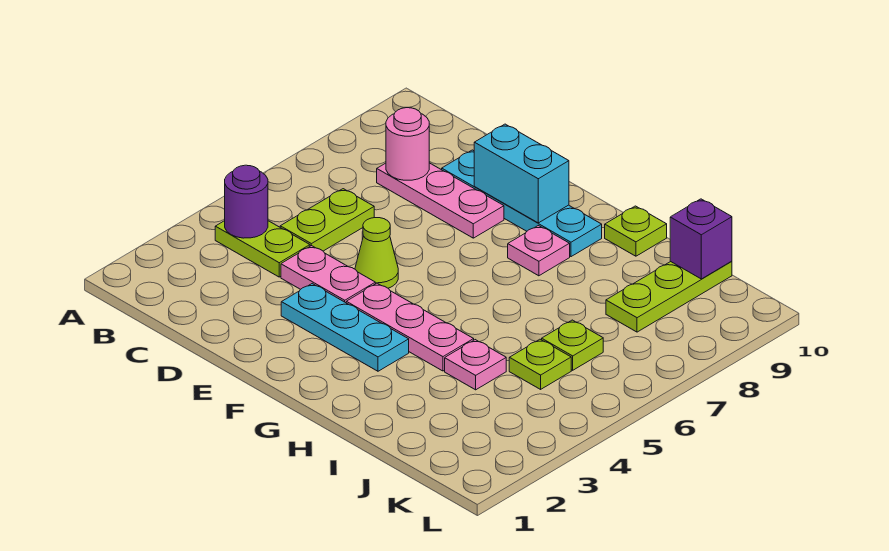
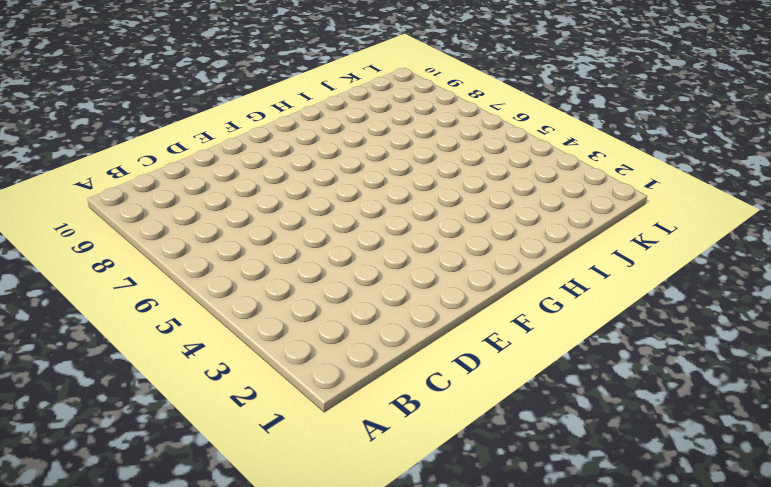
none -> lime 1x2 plate [215,221,310,277]
none -> lime 1x2 plate [280,189,374,251]
none -> pink 1x3 plate [377,163,504,238]

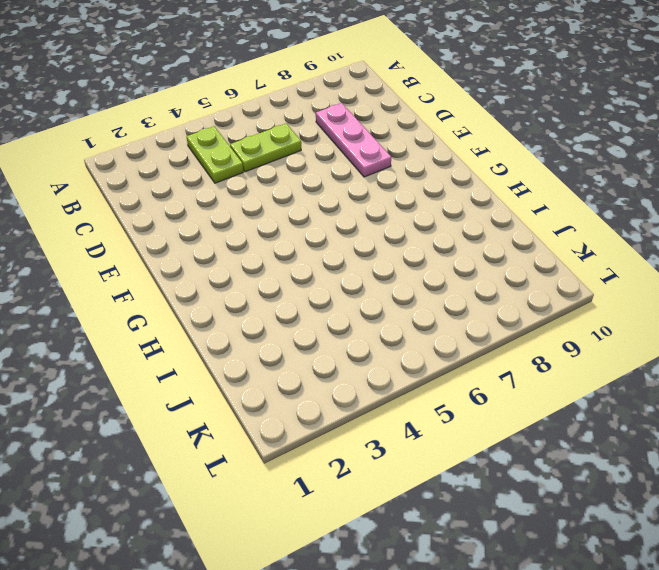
none -> pink 1x2 plate [281,246,375,303]
none -> cyan 1x4 plate [442,150,602,257]
none -> cyan 1x3 plate [281,284,409,371]

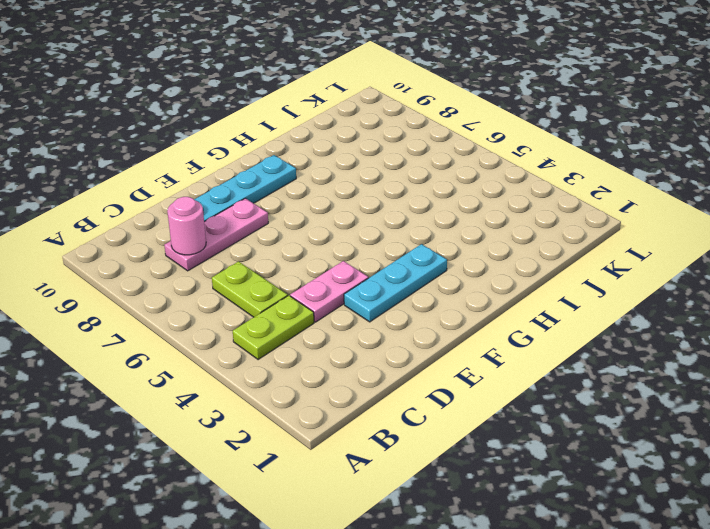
none -> lime 1x1 cone [355,218,398,288]
none -> pink 1x3 plate [346,283,474,371]
none -> pink 1x1 plate [508,226,570,276]

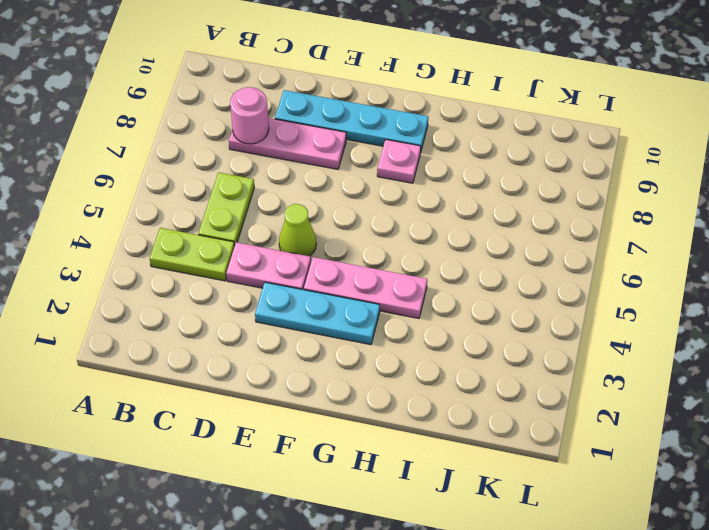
none -> lime 1x1 plate [605,206,667,256]
none -> pink 1x1 plate [445,340,506,390]
none -> lime 1x1 plate [509,339,571,389]

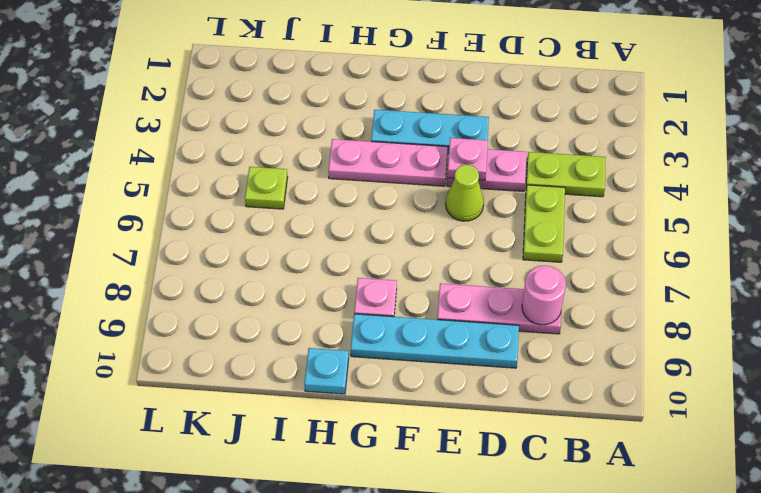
pink 1x1 plate [447,138,488,180] -> pink 1x1 plate moved to [445,340,506,390]
cyan 1x1 plate [304,348,349,394] -> lime 1x1 plate [605,206,667,256]
none -> lime 1x1 plate [542,320,603,370]
none -> lime 1x3 plate [606,261,732,332]
none -> purple 1x1 round brick [225,165,268,238]

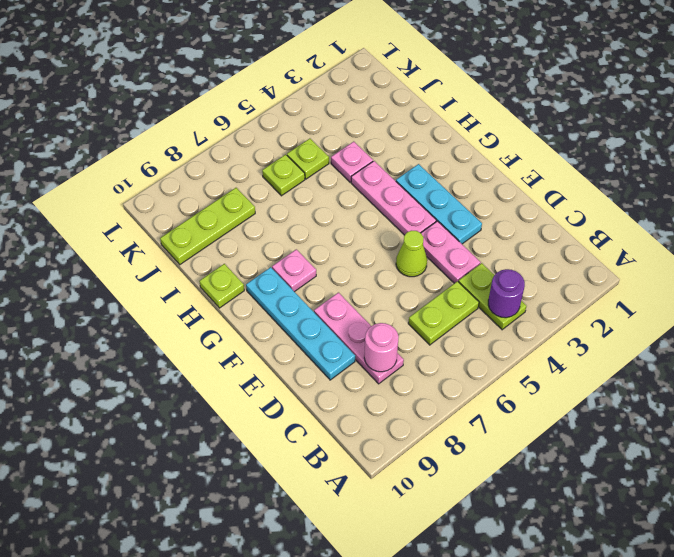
none -> cyan 1x2 brick [474,124,569,223]
none -> purple 1x1 brick [670,199,732,279]

